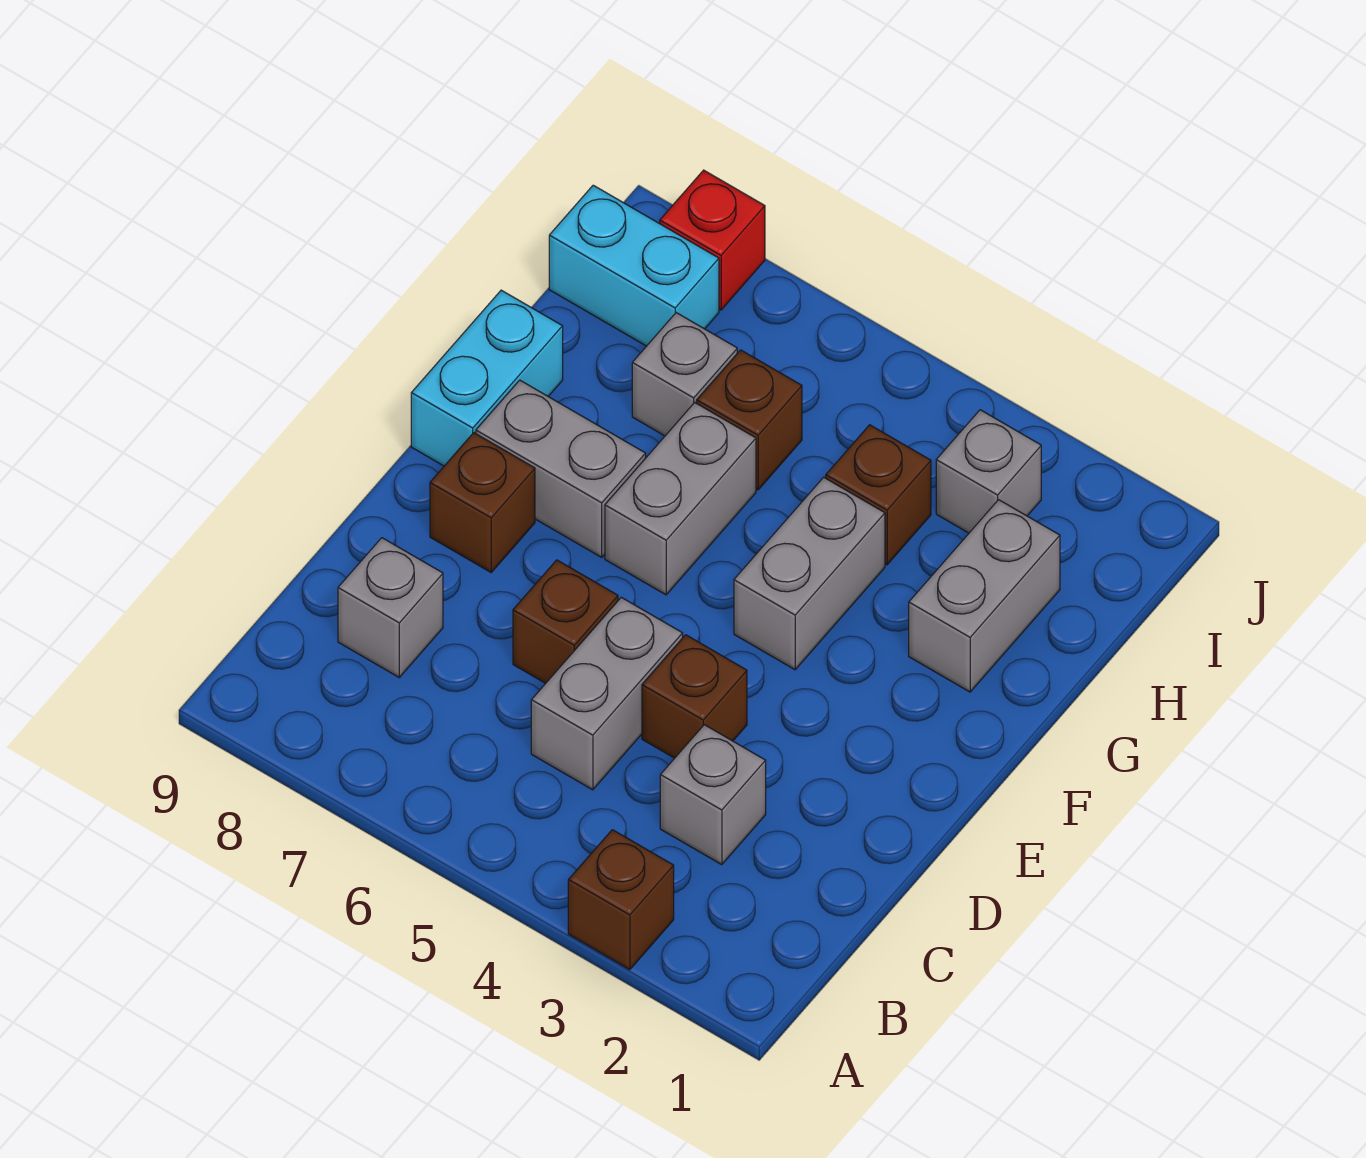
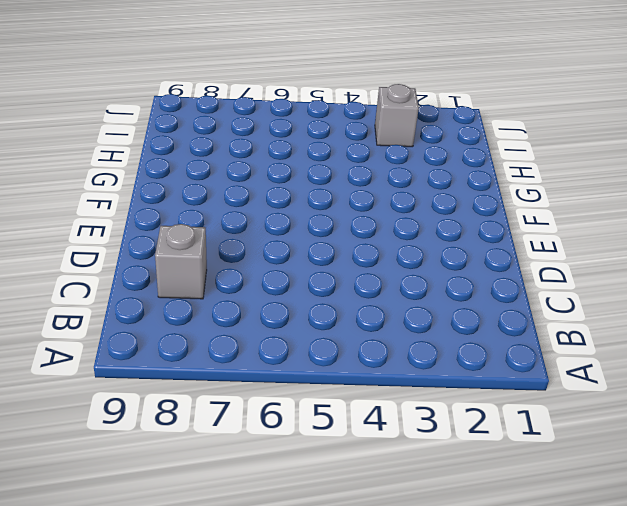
none -> brown 1x1 brick [568,830,674,970]
none -> grey 1x1 brick [660,725,766,865]
none -> grey 1x2 brick [531,597,683,790]

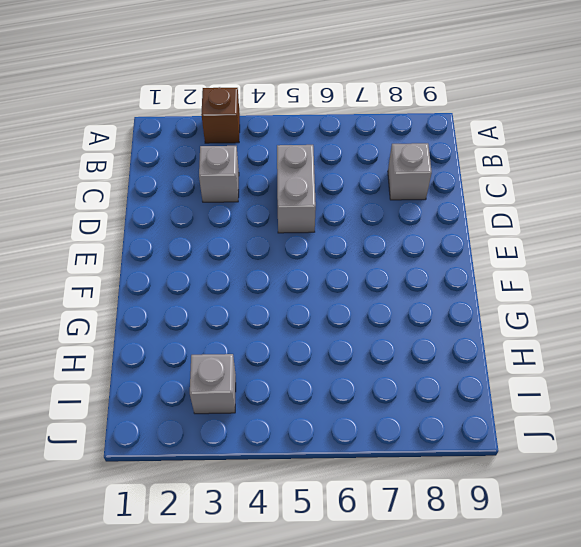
none -> brown 1x1 brick [642,635,747,758]
none -> brown 1x1 brick [513,560,618,683]
none -> brown 1x1 brick [430,433,535,572]

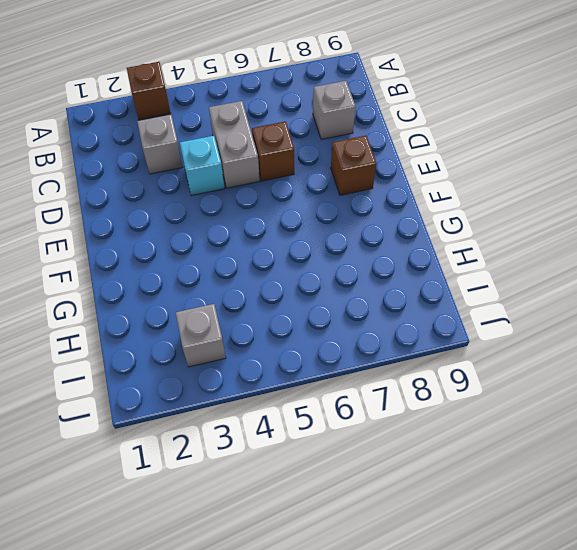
cyan 1x1 brick [180,136,225,196] -> brown 1x1 brick [642,635,747,758]
none -> grey 1x2 brick [734,477,885,670]
none -> grey 1x2 brick [605,403,756,595]
none -> grey 1x2 brick [476,380,646,557]

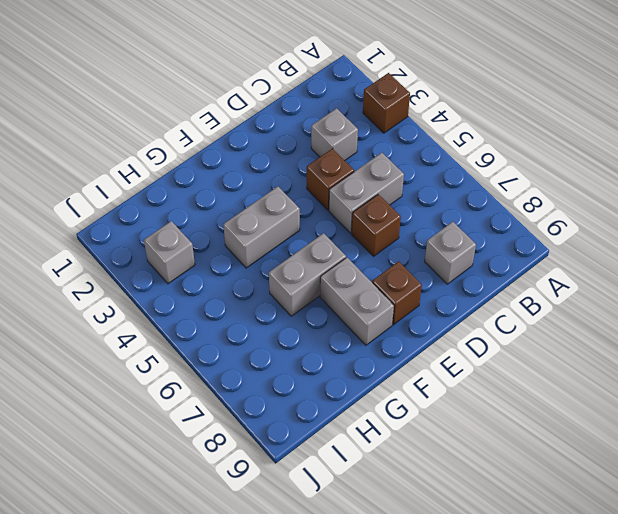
none -> cyan 1x2 brick [411,290,563,466]
none -> grey 1x2 brick [909,500,1060,692]
none -> brown 1x1 brick [826,425,931,565]

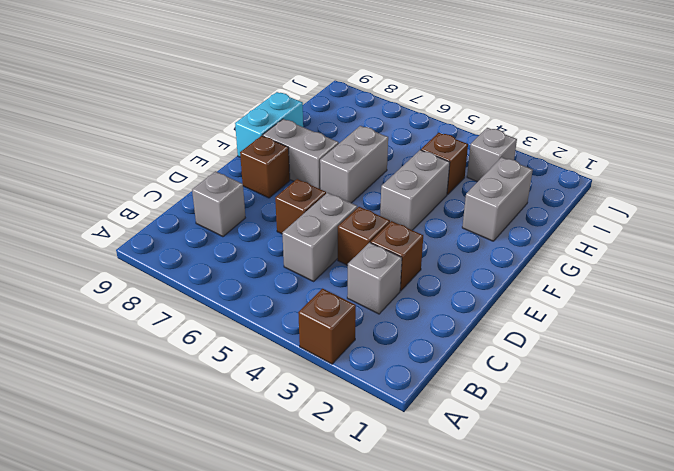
brown 1x1 brick [371,221,423,291] -> brown 1x1 brick moved to [697,350,802,490]
none -> grey 1x1 brick [632,313,737,436]
none -> cyan 1x2 brick [549,185,719,346]
none -> red 1x1 brick [660,170,765,310]

